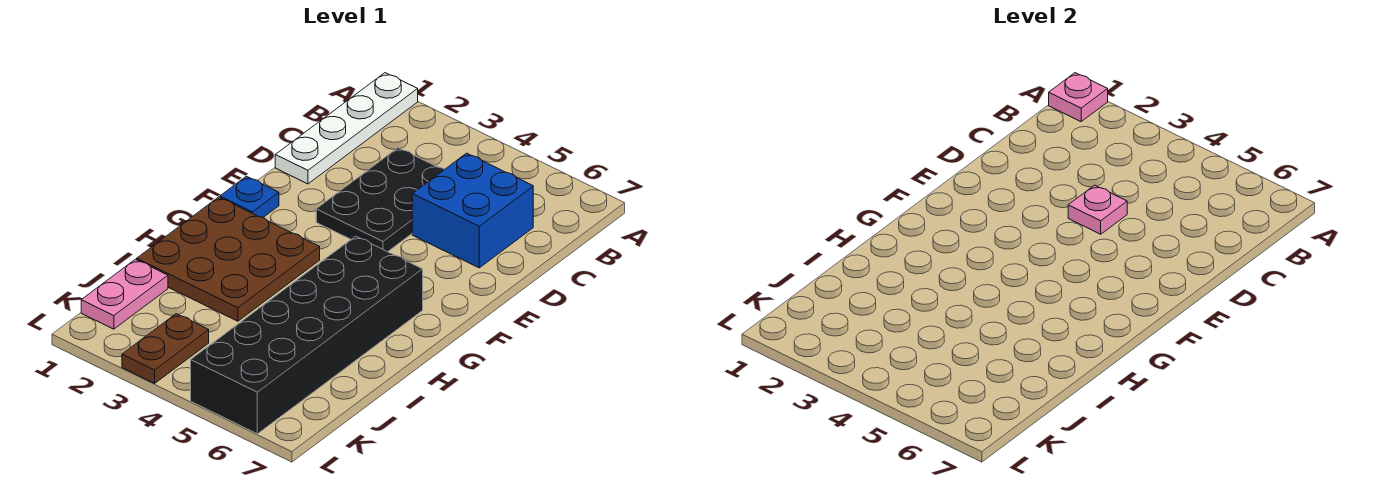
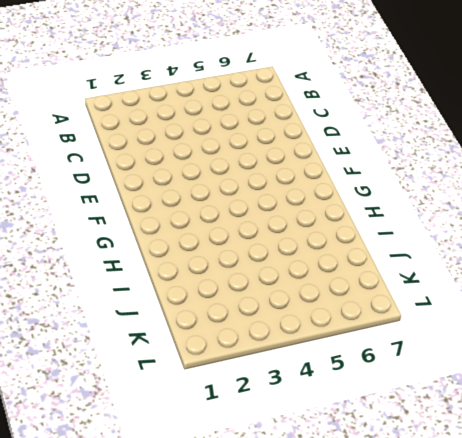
none -> white 1x4 plate [275,73,418,184]
none -> black 2x3 plate [316,148,445,252]

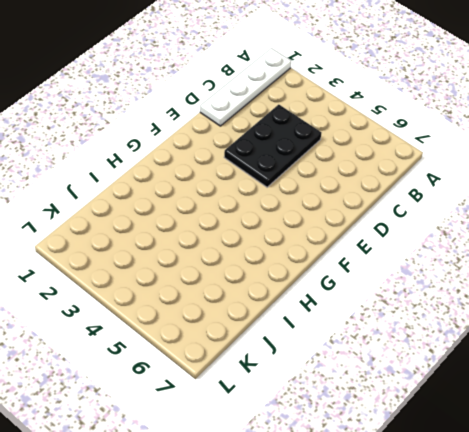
none -> blue 2x2 brick [412,153,533,268]
none -> blue 1x1 plate [220,176,279,218]

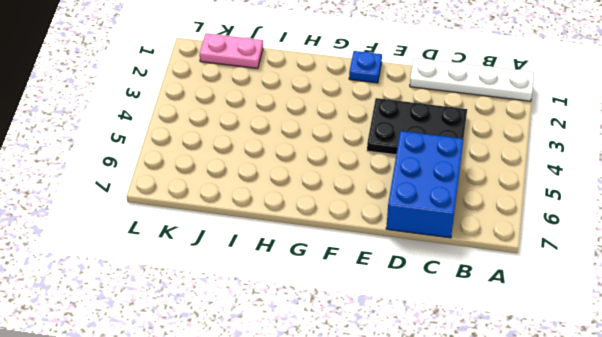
blue 2x3 brick [386,131,464,238] -> blue 2x2 brick [412,153,533,268]
none -> brown 3x3 plate [137,197,320,321]
none -> black 2x6 brick [191,236,423,434]

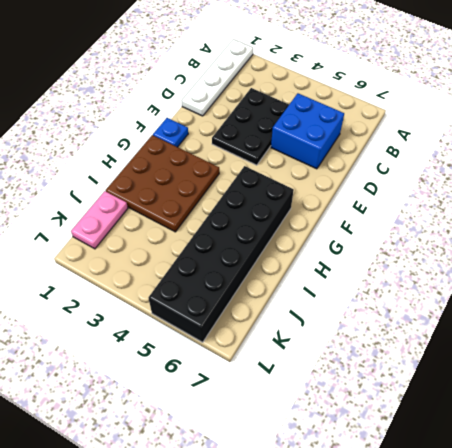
none -> brown 1x2 plate [122,314,209,383]
none -> pink 1x1 plate [1049,73,1108,122]

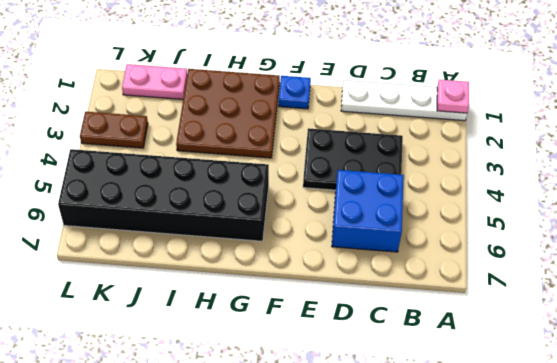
none -> pink 1x1 plate [1068,185,1127,234]

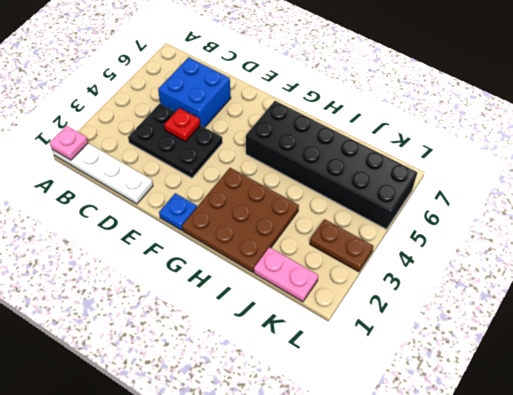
red 1x1 plate [164,108,200,142] -> pink 1x1 plate [1068,185,1127,234]

